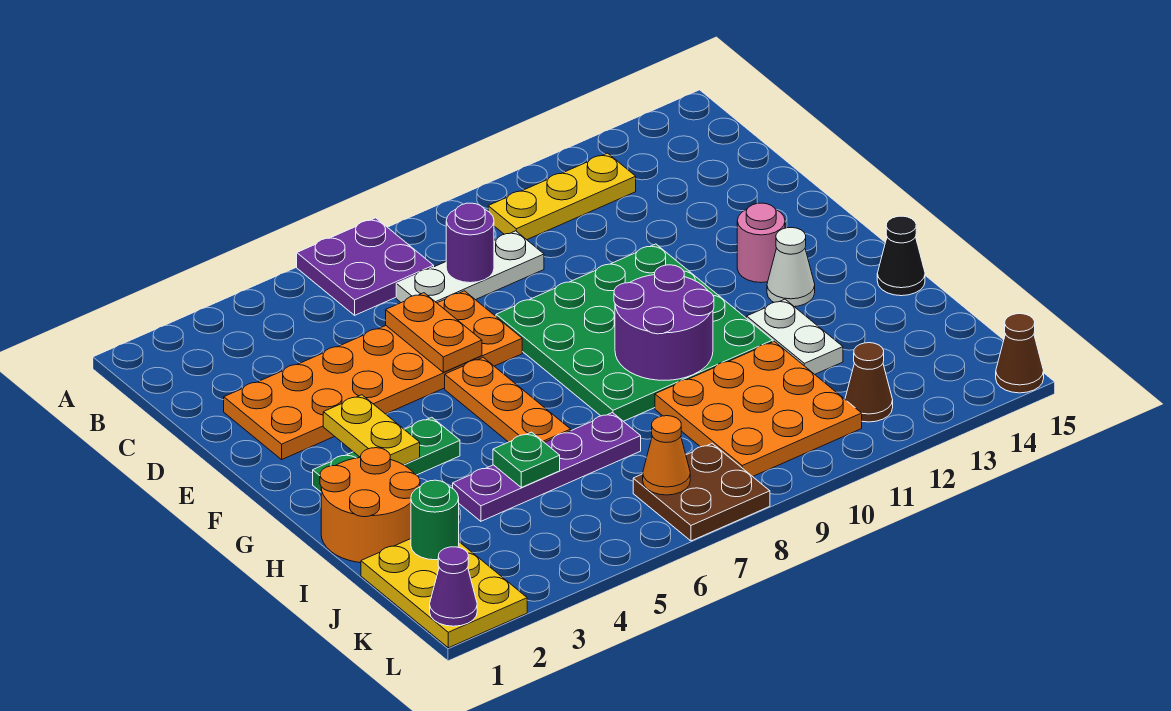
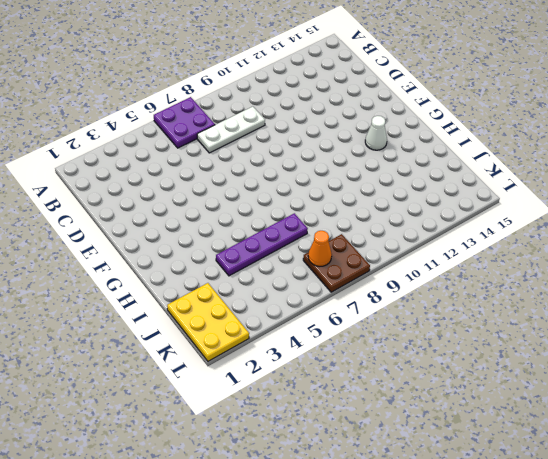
none -> yellow 1x3 plate [488,153,636,240]
none -> orange 2x6 plate [224,291,522,459]
none -> green 4x4 plate [496,244,773,421]

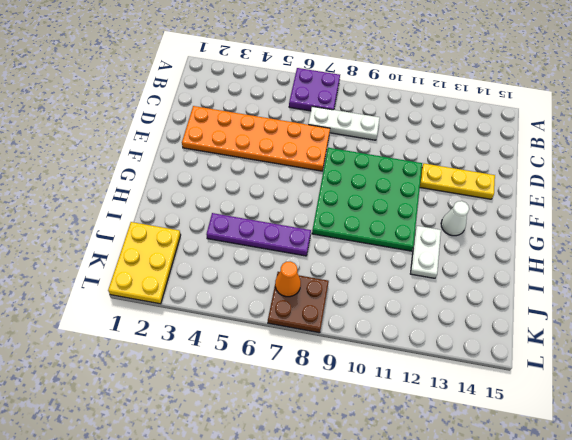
yellow 1x3 plate [420,163,495,199] -> yellow 1x3 plate moved to [488,153,636,240]
none -> orange 1x3 plate [445,357,571,442]
none -> pink 1x1 round brick [737,203,785,283]
none -> green 1x3 plate [313,417,460,492]

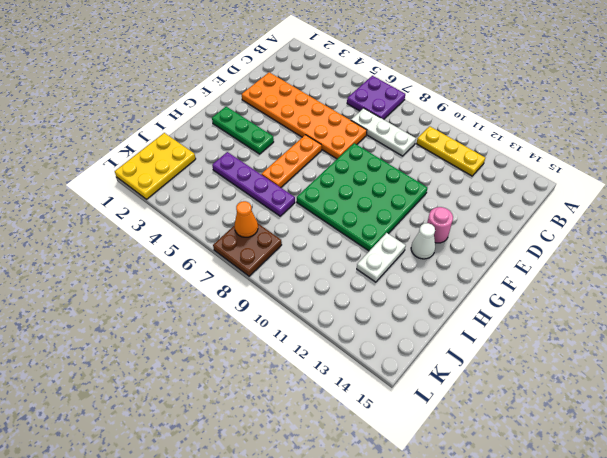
none -> orange 2x2 round brick [320,448,420,563]
none -> black 1x1 cone [877,216,925,296]
none -> orange 3x3 plate [655,341,862,477]

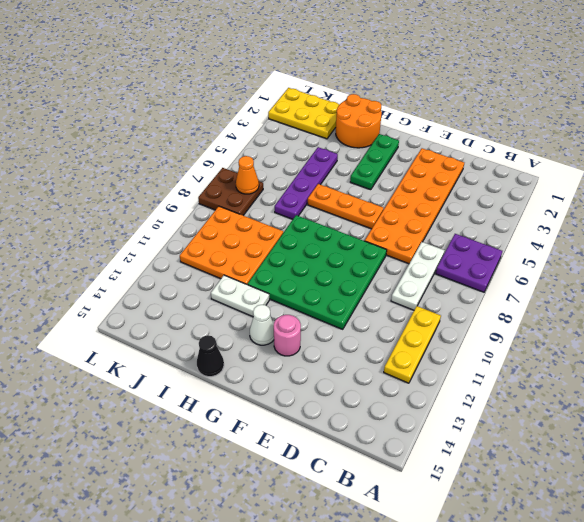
none -> brown 1x1 cone [845,343,893,422]
none -> brown 1x1 cone [996,314,1044,393]
none -> purple 1x1 round brick [446,203,494,283]

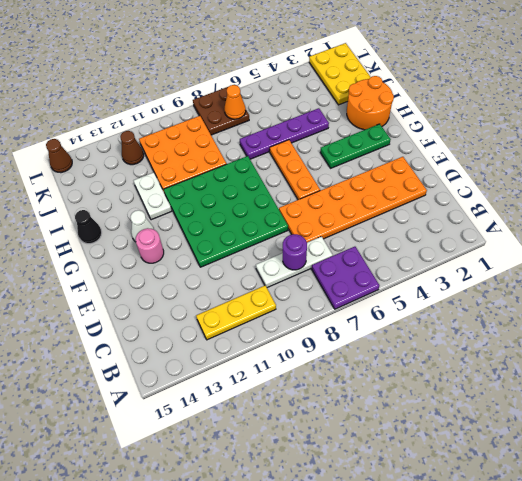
none -> orange 1x2 plate [386,293,482,372]
none -> yellow 1x2 plate [323,395,420,465]
none -> purple 2x2 round brick [614,265,714,380]

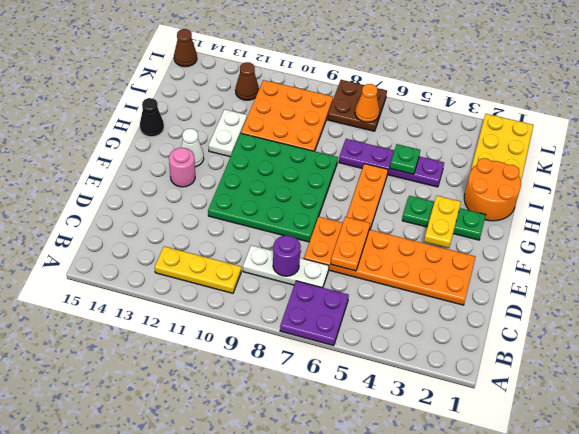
none -> purple 2x2 round brick [614,265,714,380]
none -> green 1x1 round brick [411,480,459,560]
none -> purple 1x1 cone [430,547,477,626]

